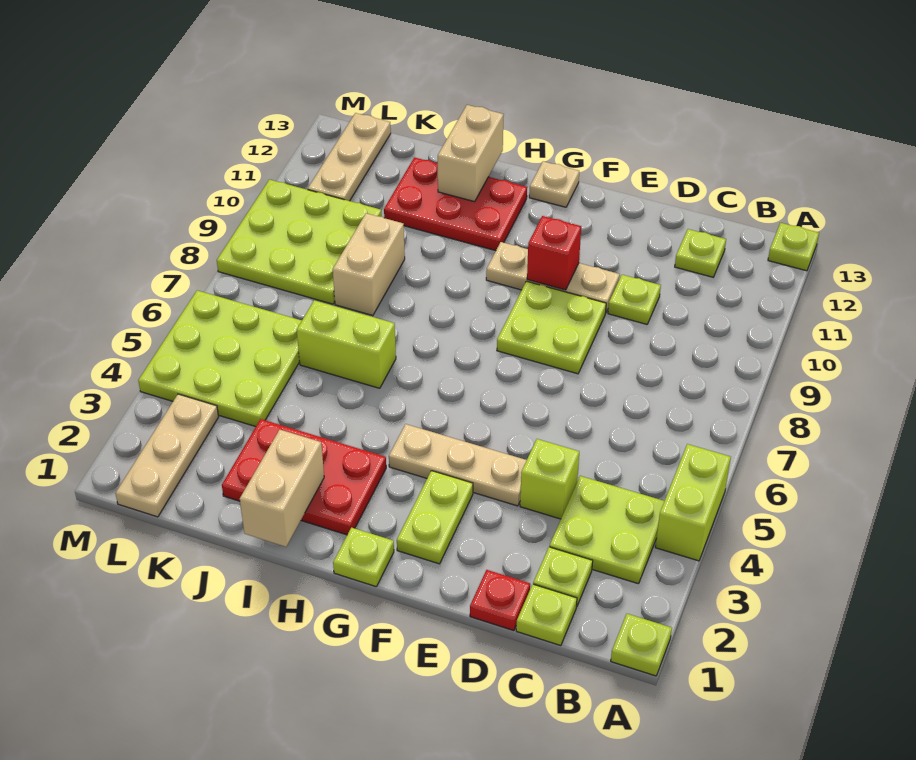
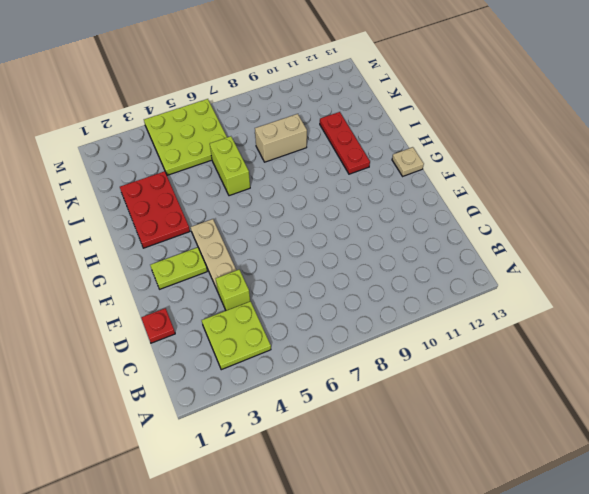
red 1x3 plate [320,112,370,174] -> red 2x3 plate [384,157,527,251]
none -> lime 1x1 plate [611,614,672,676]
none -> lime 1x2 brick [655,444,731,561]
none -> lime 1x1 plate [768,223,819,271]

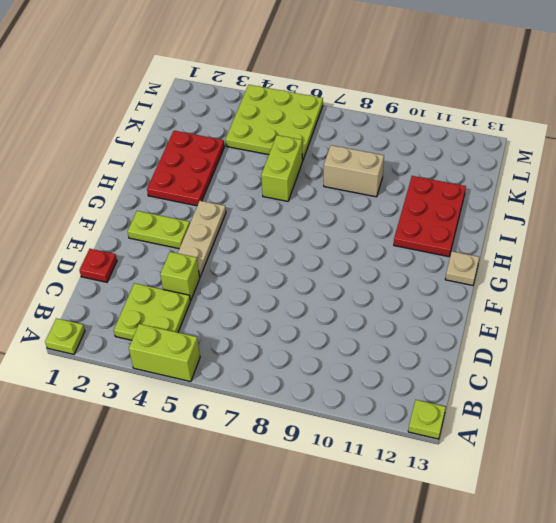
none -> lime 1x1 plate [516,584,577,646]
none -> lime 1x1 plate [533,547,593,607]
none -> lime 1x1 plate [675,229,726,277]

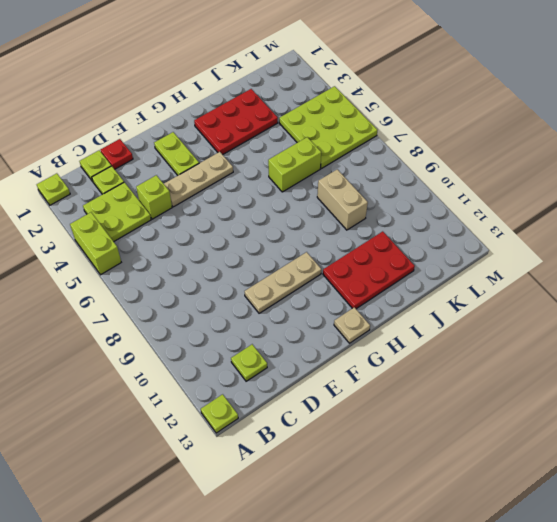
none -> lime 1x1 plate [608,275,661,324]
none -> lime 2x2 plate [497,281,606,374]
none -> lime 1x1 plate [333,528,394,587]

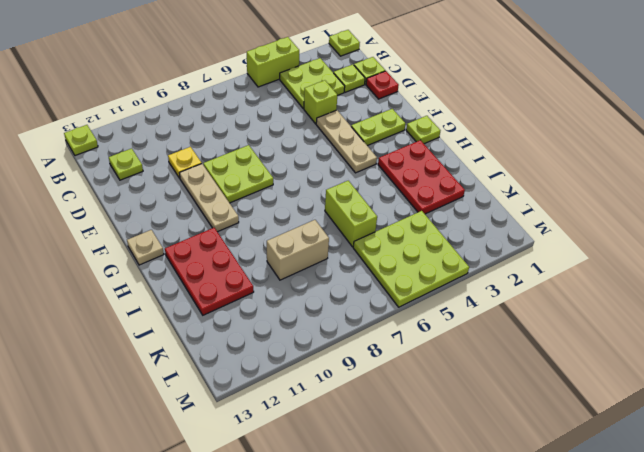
yellow 1x1 plate [168,147,202,178] -> lime 1x1 plate [608,275,661,324]
none -> lime 3x3 plate [217,180,382,304]
none -> tan 1x3 plate [115,394,218,517]
none -> tan 1x3 plate [308,113,391,201]

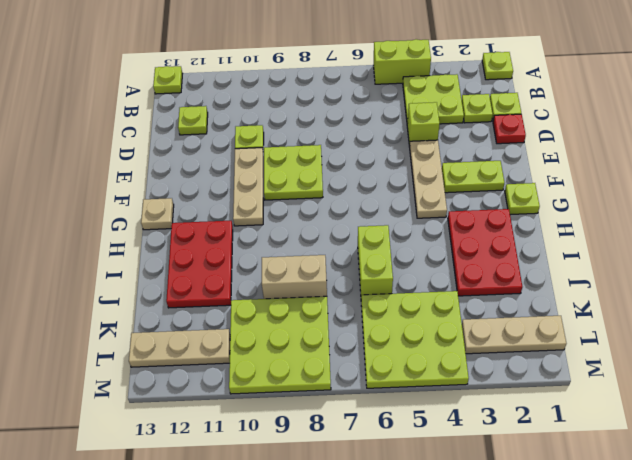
none -> red 1x1 brick [527,216,581,290]
none -> tan 1x2 brick [240,430,324,547]
none -> tan 1x2 brick [438,105,504,202]

